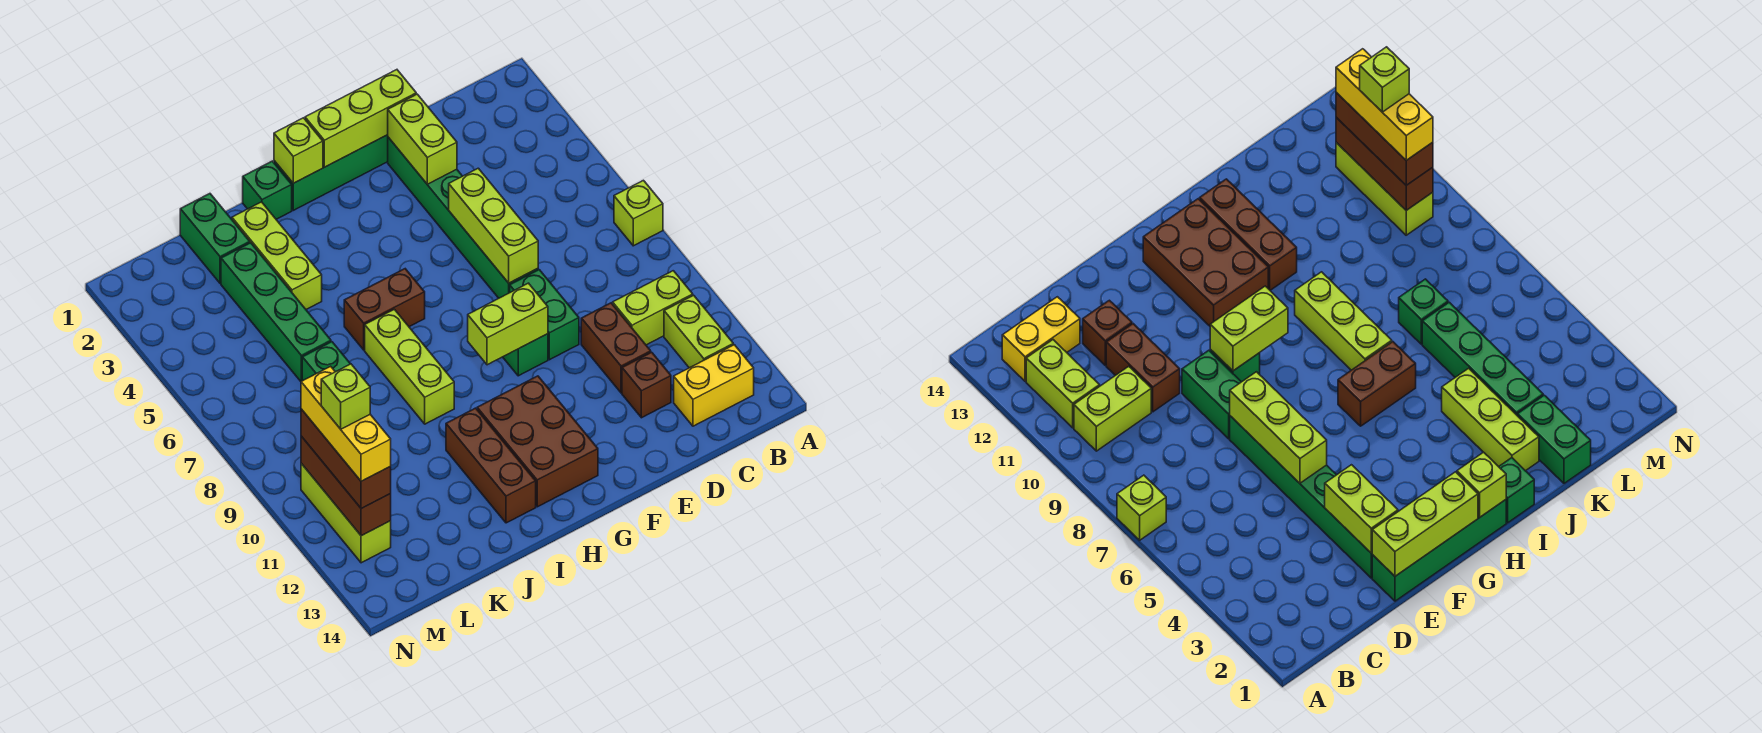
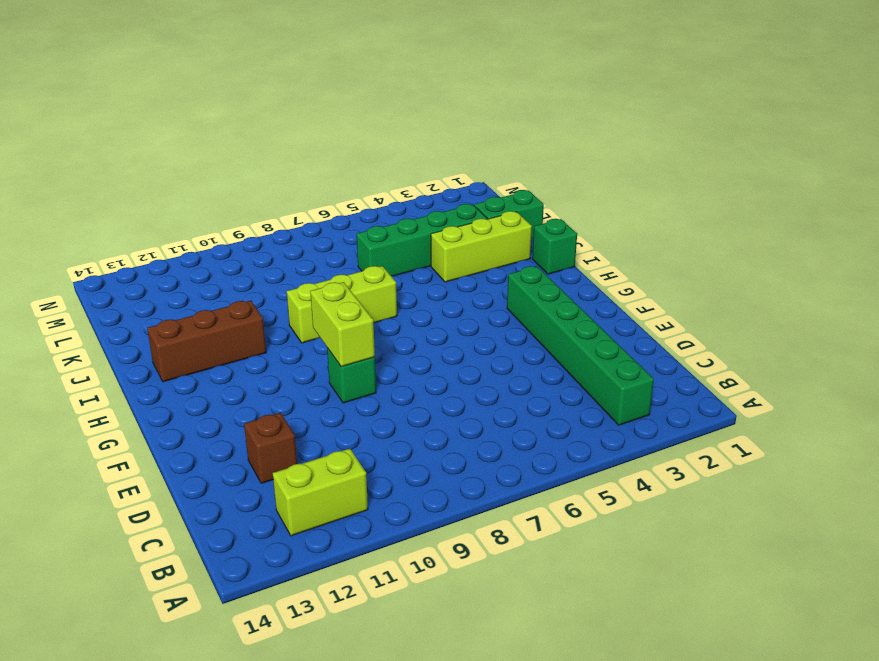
green 1x6 brick [507,266,654,425] -> green 1x6 brick turned to [388,137,538,298]
none -> lime 1x1 brick [614,180,663,246]
none -> lime 1x2 brick [613,271,693,345]
none -> yellow 1x2 brick [674,345,754,426]

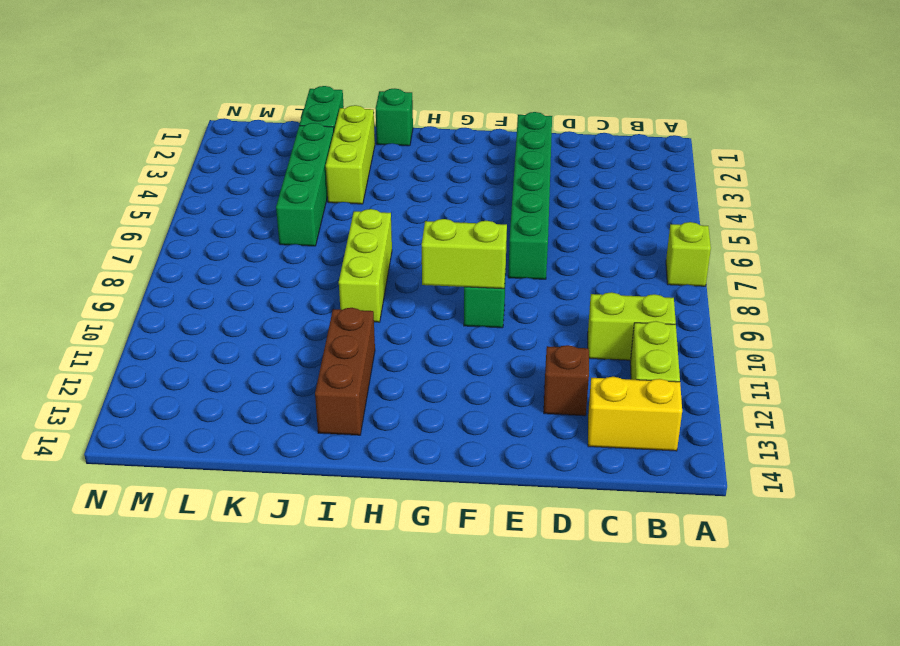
none -> brown 1x2 brick [581,303,651,393]
none -> green 1x4 brick [274,135,388,210]
none -> green 1x2 brick [510,270,579,360]

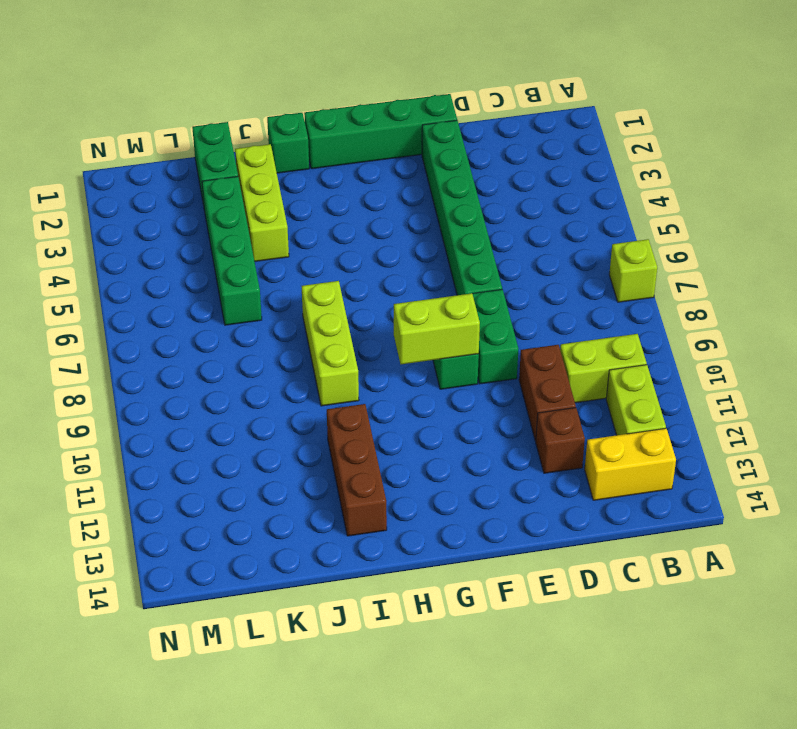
none -> brown 2x3 brick [477,376,598,507]
none -> brown 1x2 brick [344,269,425,350]
none -> green 1x1 brick [302,342,350,381]

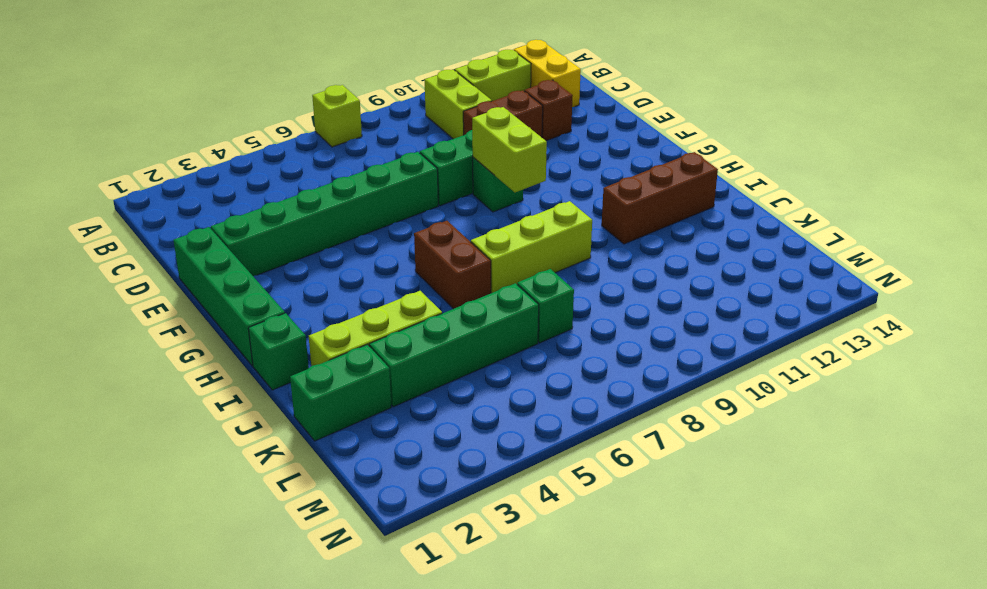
none -> brown 2x3 brick [477,376,598,507]
none -> lime 1x3 brick [301,463,391,563]
none -> lime 1x3 brick [305,70,416,167]

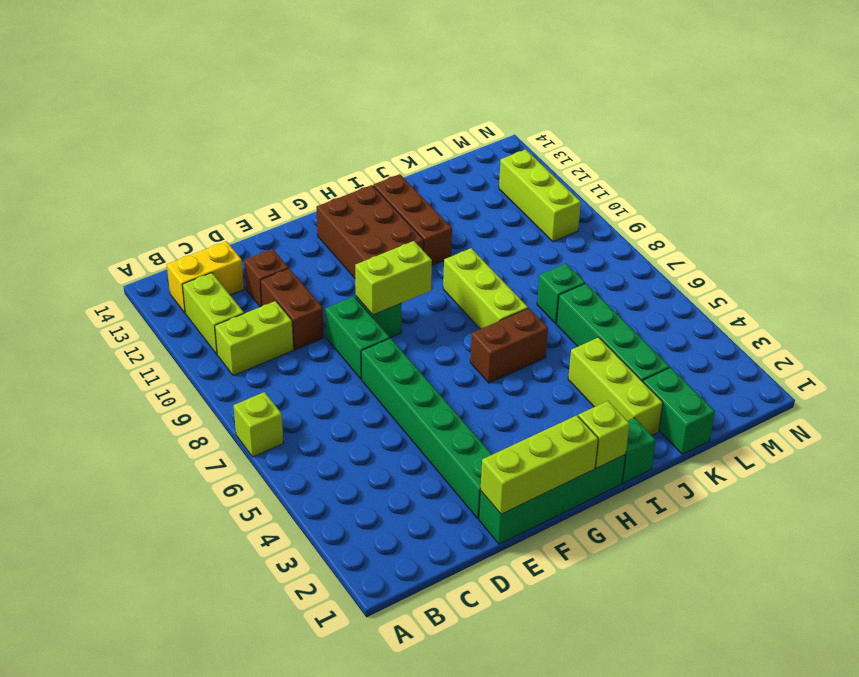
none -> lime 1x2 brick [388,94,457,184]
none -> lime 1x3 brick [449,168,538,283]
none -> brown 1x3 brick [301,436,391,536]

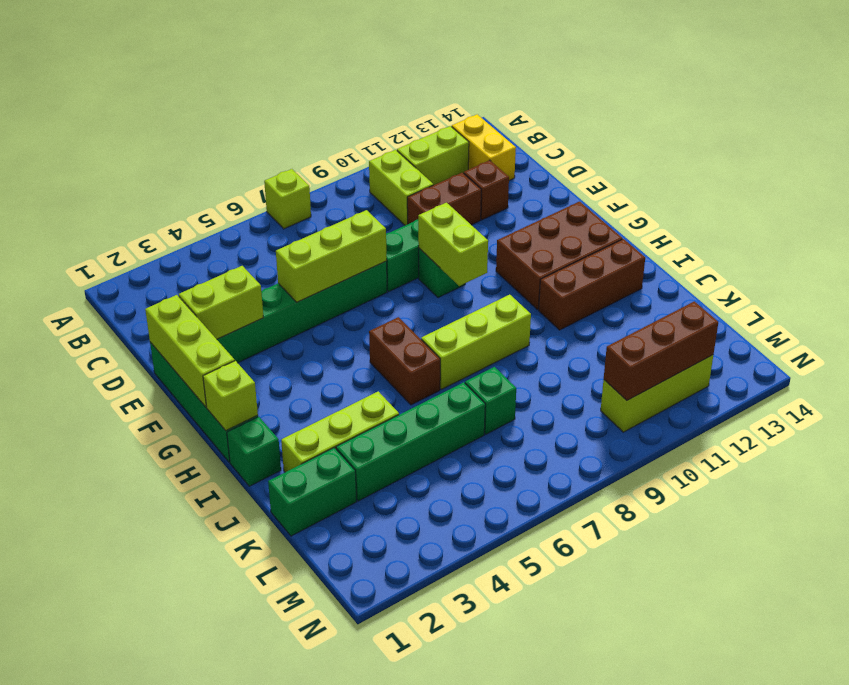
none -> brown 1x3 brick [301,409,391,509]
none -> yellow 1x3 brick [301,366,391,481]
none -> lime 1x1 brick [321,364,370,429]

